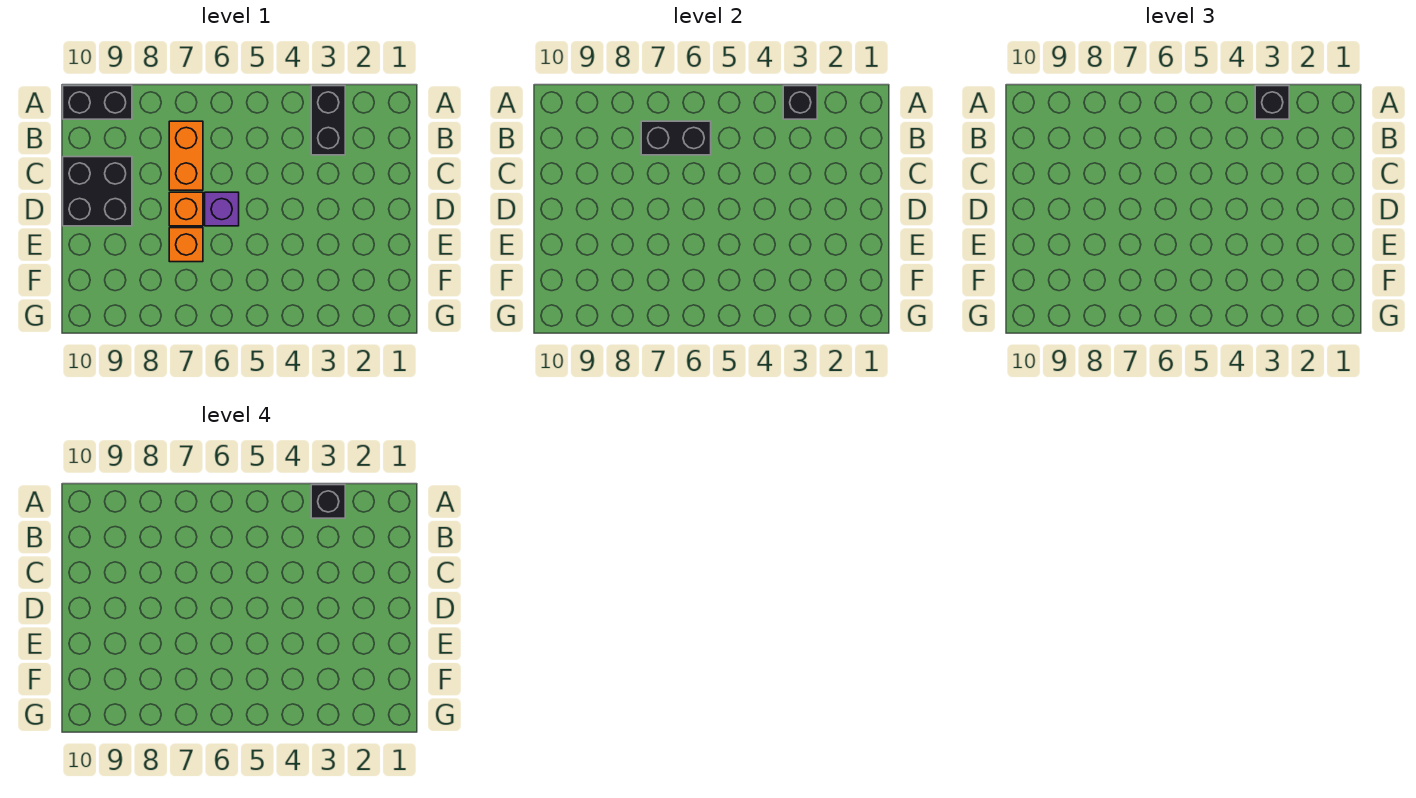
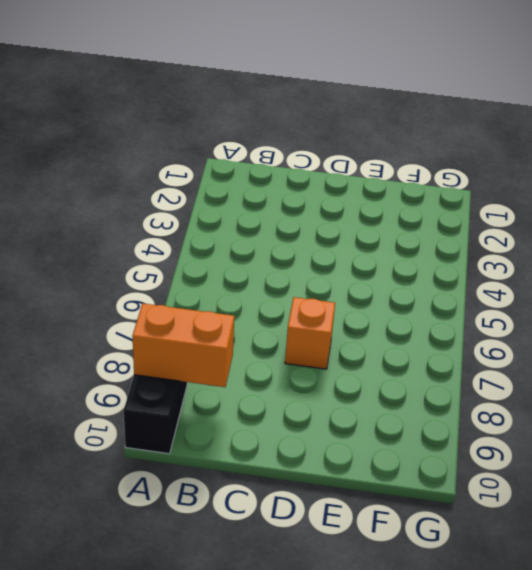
orange 1x2 brick [132,303,234,387] -> orange 1x2 brick moved to [169,121,203,190]
none -> black 1x2 brick [311,86,345,155]
none -> black 2x2 brick [63,157,132,226]

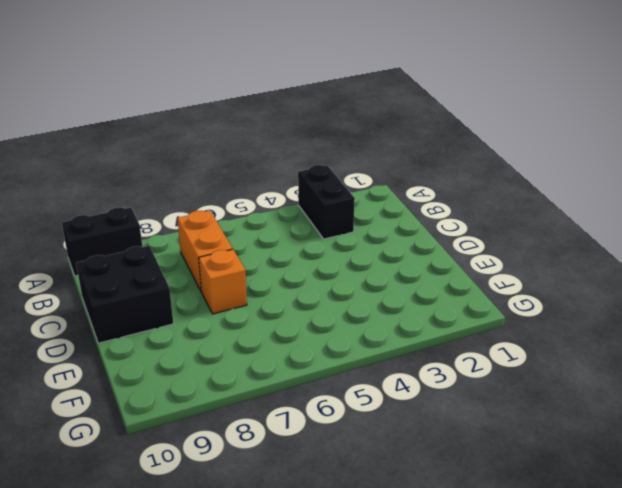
none -> purple 1x1 brick [205,192,239,226]
none -> orange 1x1 brick [169,228,203,262]

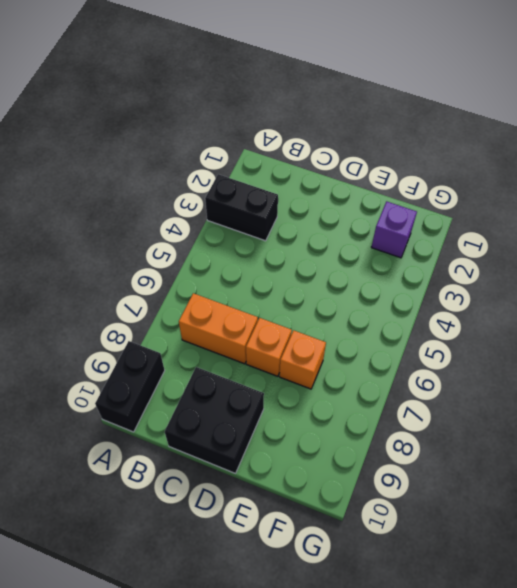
purple 1x1 brick [371,201,417,258] -> purple 1x1 brick moved to [205,192,239,226]
none -> black 1x1 brick [783,86,817,119]
none -> black 1x2 brick [641,121,711,155]

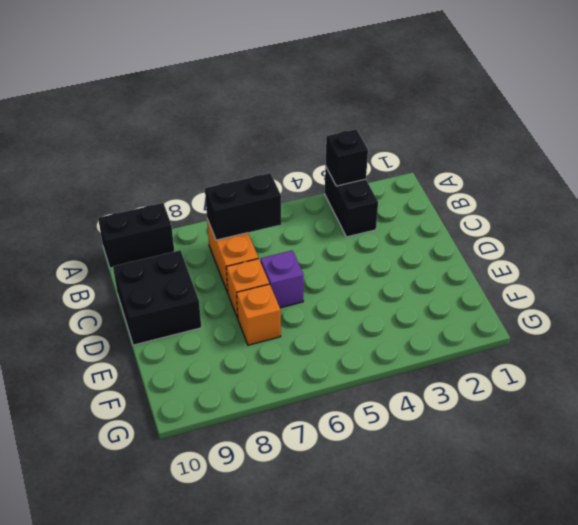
none -> black 1x1 brick [1255,86,1289,119]
none -> black 1x1 brick [311,485,345,518]

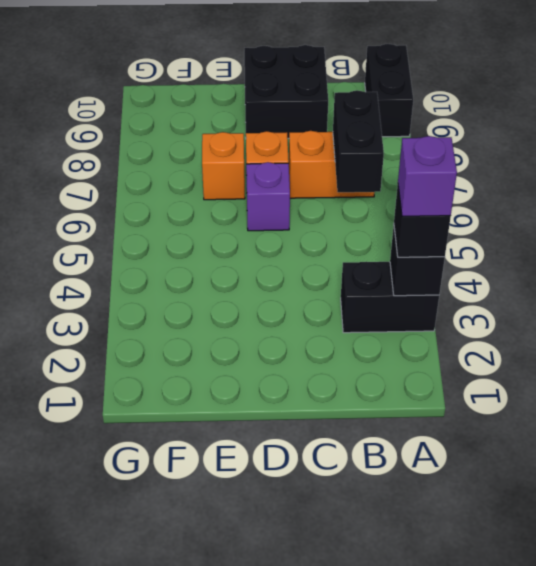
purple 1x1 brick [398,136,457,216] -> black 1x1 brick [311,485,345,518]

